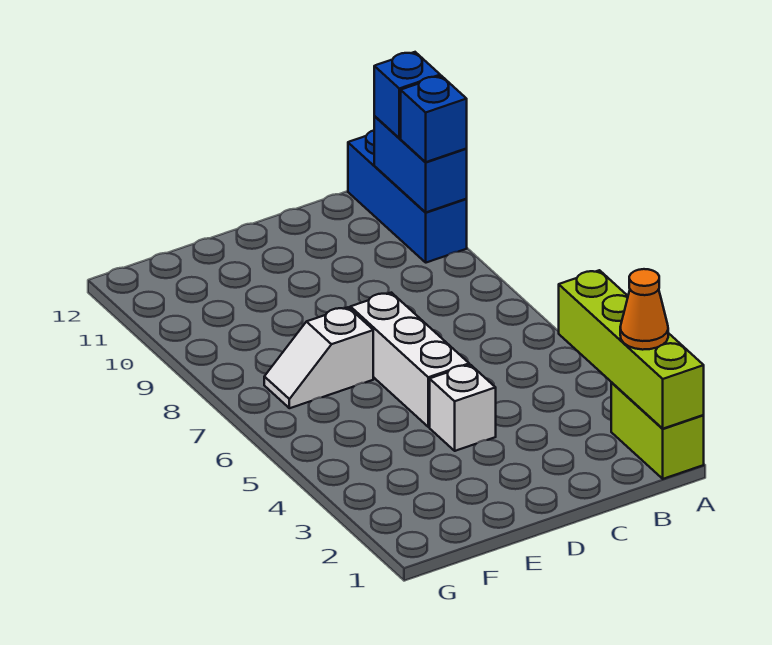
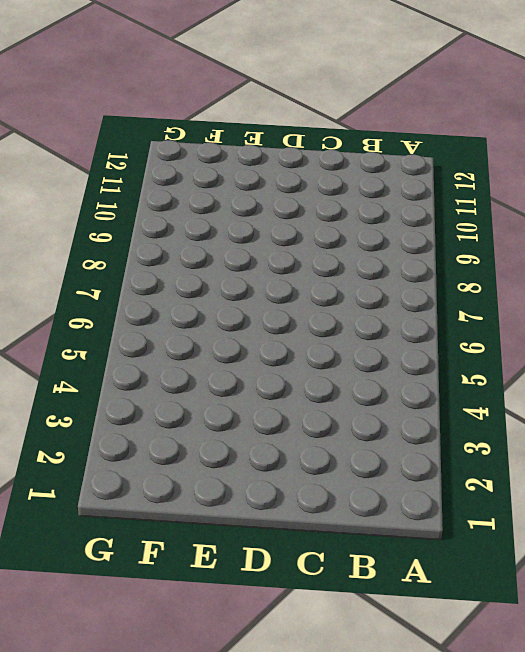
none -> lime 1x2 brick [611,383,704,479]
none -> blue 1x3 brick [348,130,467,263]

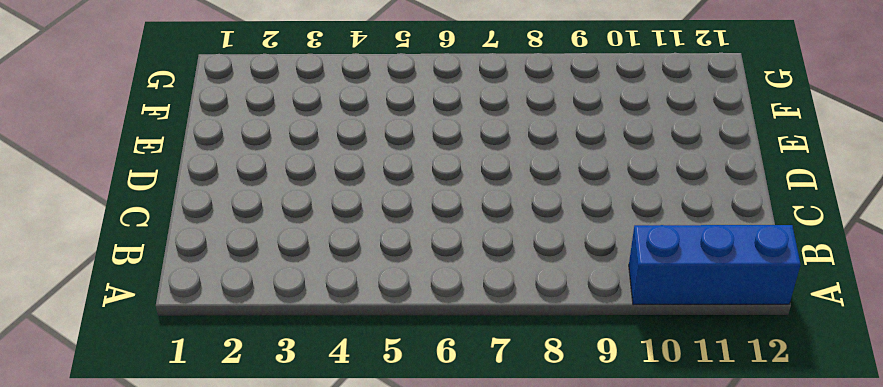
none -> lime 1x2 brick [611,383,704,479]
none -> white 1x1 brick [430,365,496,451]

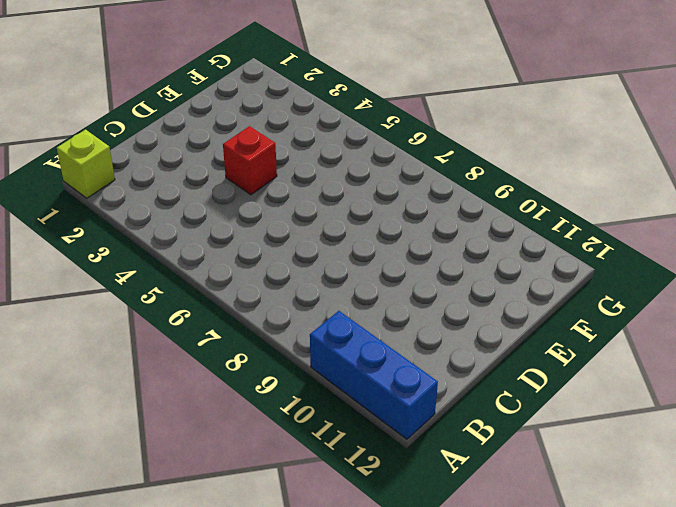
lime 1x1 brick [57,130,115,198] -> lime 1x2 brick [611,383,704,479]
red 1x1 brick [223,126,277,195] -> white 1x1 brick [430,365,496,451]
none -> white 1x3 brick [350,293,469,427]
none -> white 1x2 slope [264,307,373,408]

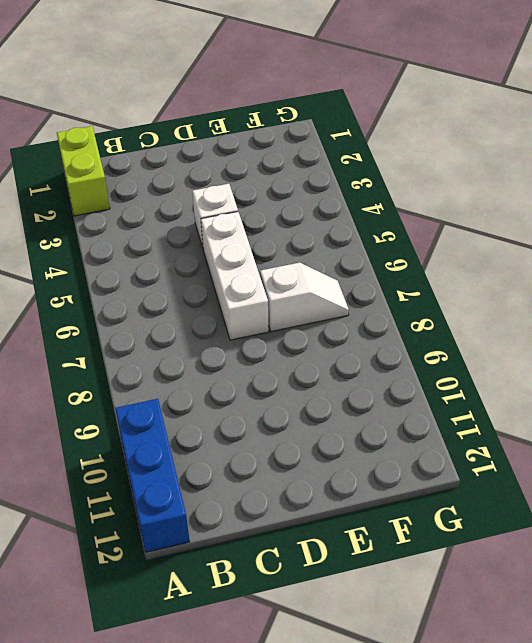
none -> lime 1x4 brick [559,270,704,429]
none -> blue 1x2 brick [374,116,467,212]

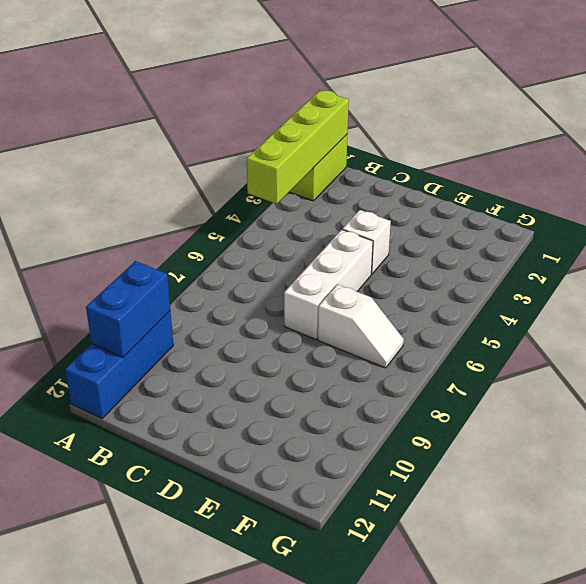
none -> orange 1x1 cone [620,269,668,350]
none -> blue 1x1 brick [401,76,467,162]

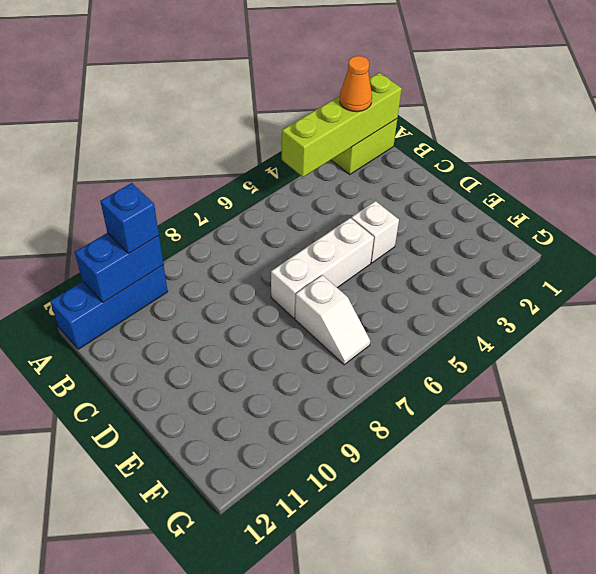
none -> blue 1x1 brick [374,52,440,138]

